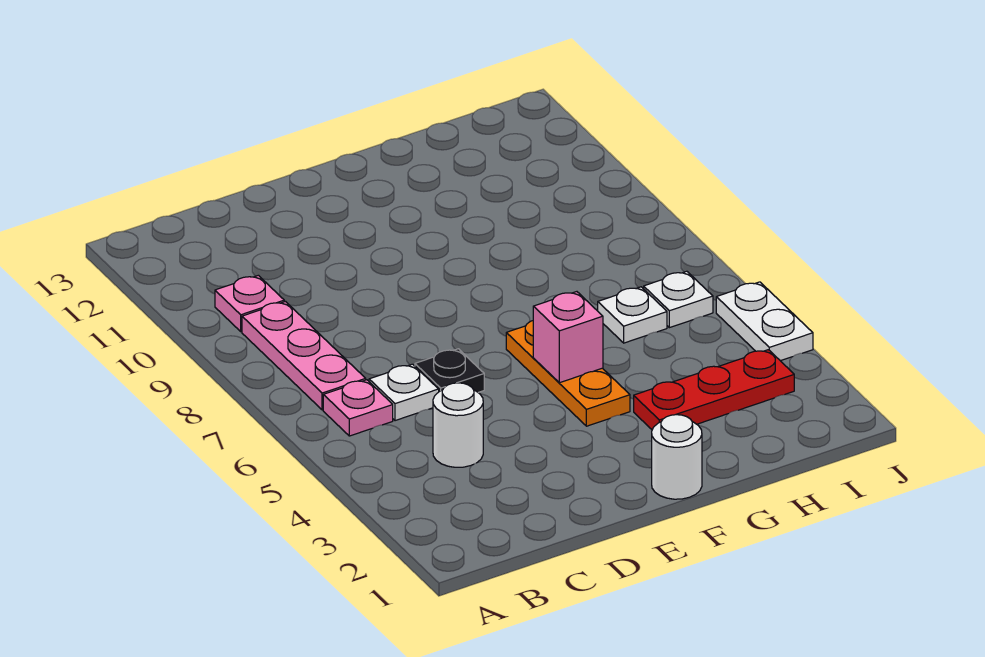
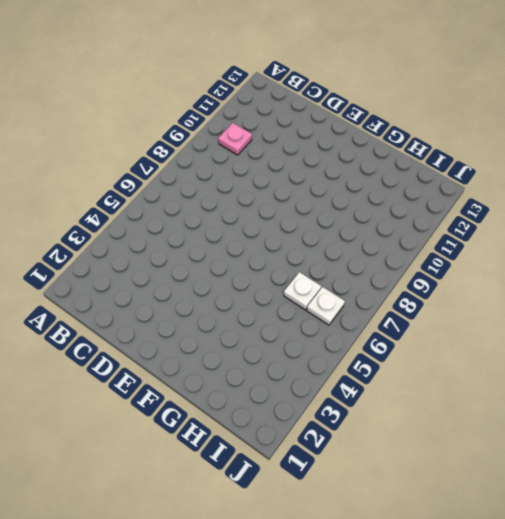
none -> pink 1x1 plate [323,380,393,436]
none -> pink 1x3 plate [242,302,366,410]
none -> white 1x1 round brick [433,383,483,467]

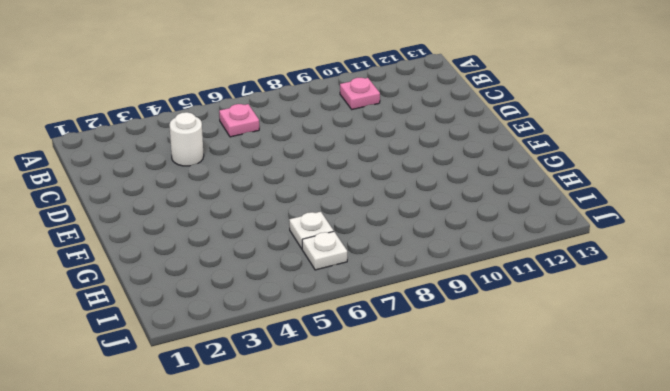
none -> pink 1x3 plate [242,302,366,410]
none -> white 1x1 plate [369,364,439,421]
none -> black 1x1 plate [415,349,484,392]

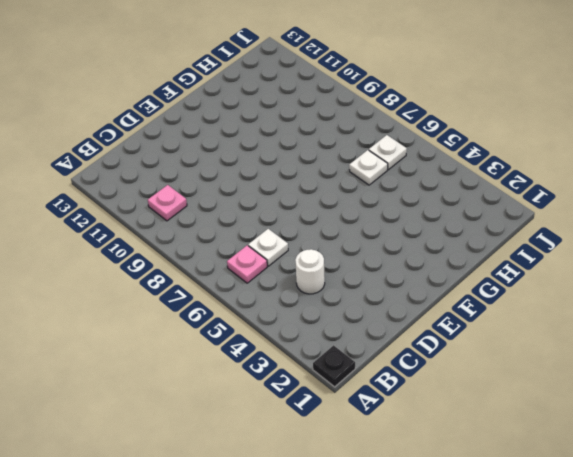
black 1x1 plate [313,345,355,387] -> black 1x1 plate moved to [415,349,484,392]
none -> pink 1x3 plate [242,302,366,410]
none -> white 1x1 round brick [652,415,702,499]
none -> orange 1x3 plate [506,321,630,426]

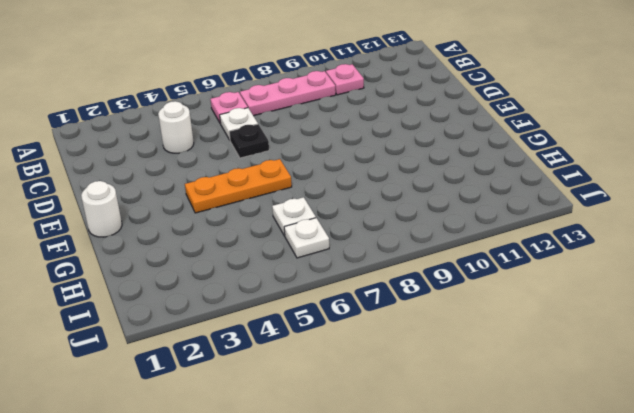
none -> red 1x3 plate [634,350,794,430]
none -> white 1x2 plate [716,282,813,361]
none -> pink 1x1 brick [533,292,603,383]

